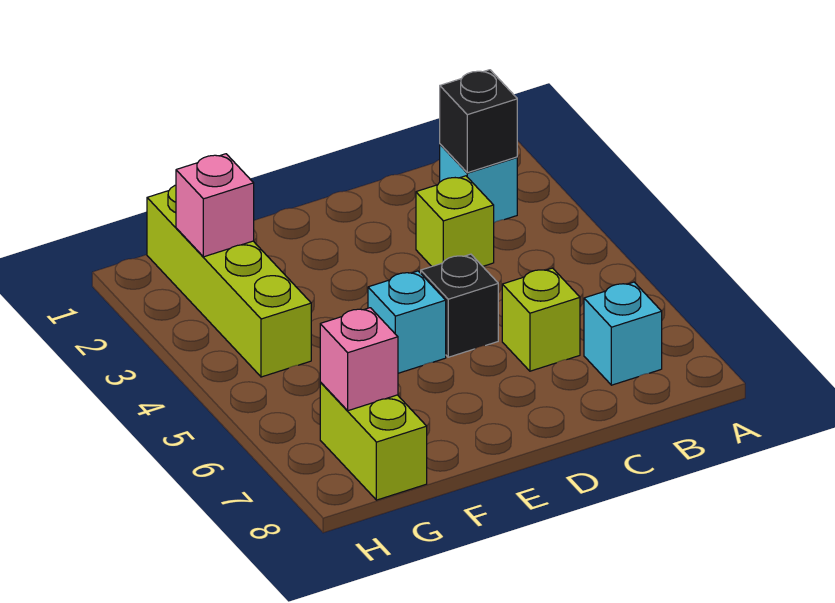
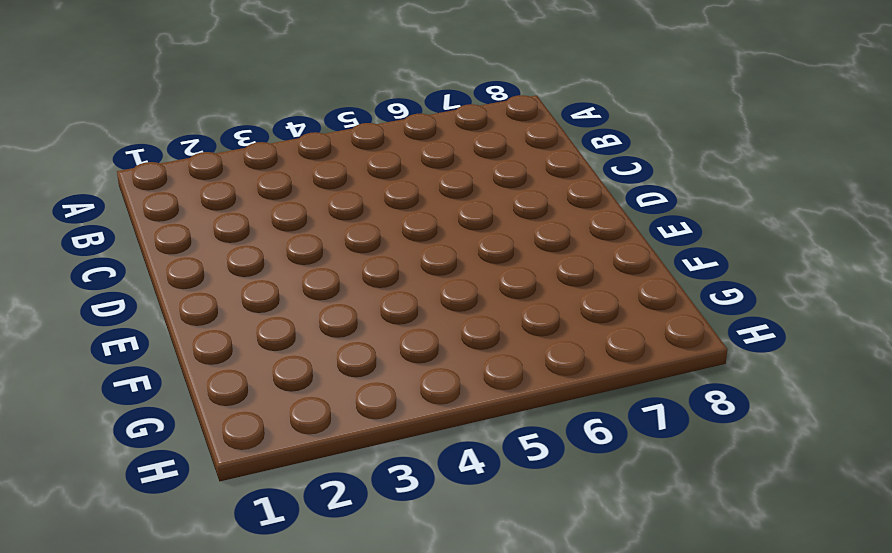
none -> cyan 1x1 brick [440,144,517,223]
none -> cyan 1x1 brick [584,282,662,385]

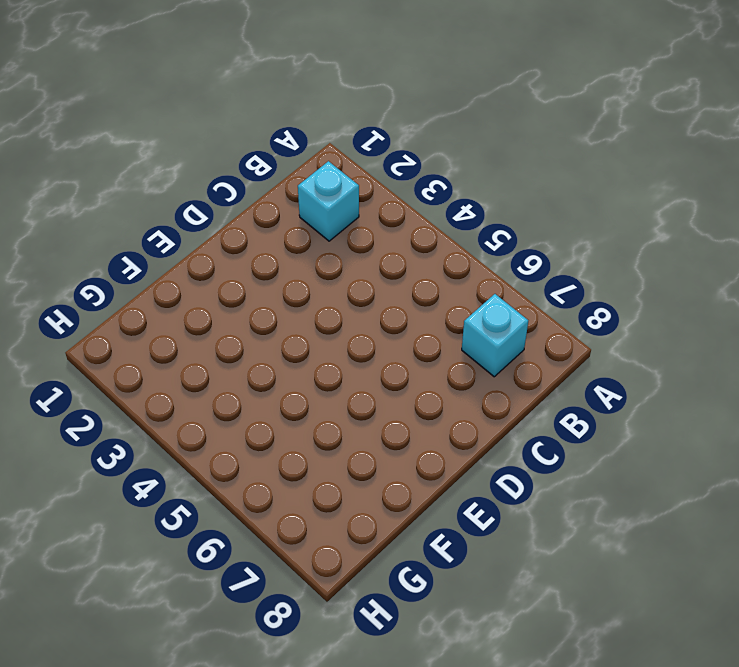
none -> lime 1x1 brick [416,176,494,266]
none -> lime 1x1 brick [502,268,580,371]

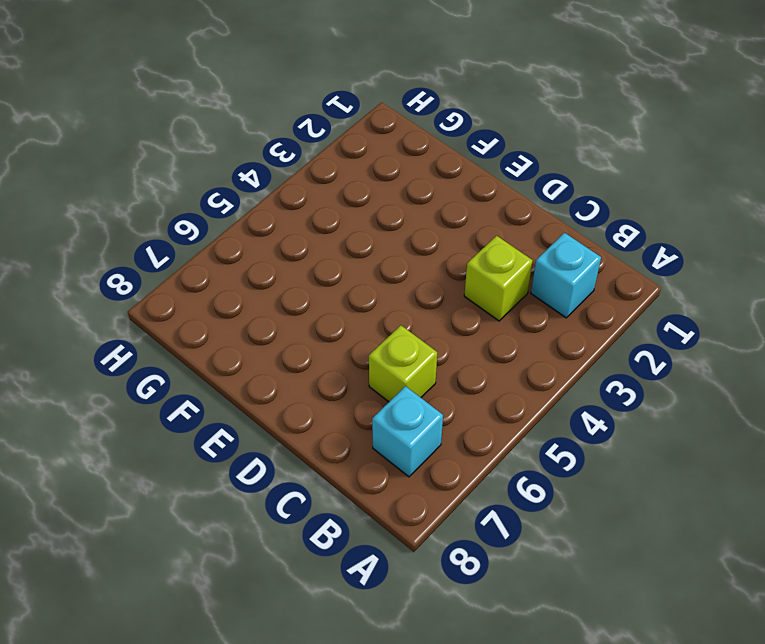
none -> black 1x1 brick [421,254,498,357]
none -> cyan 1x1 brick [368,271,446,373]

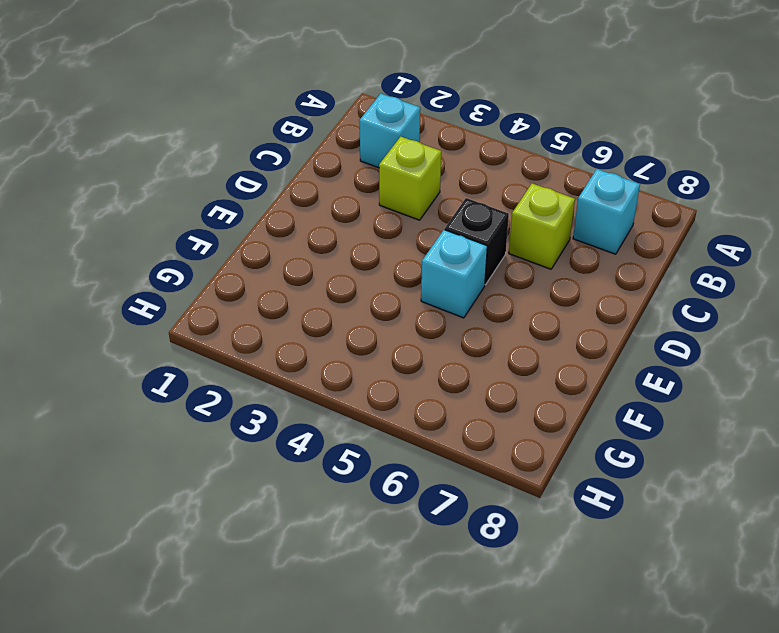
none -> lime 1x4 brick [147,185,311,377]
none -> lime 1x2 brick [320,382,427,500]

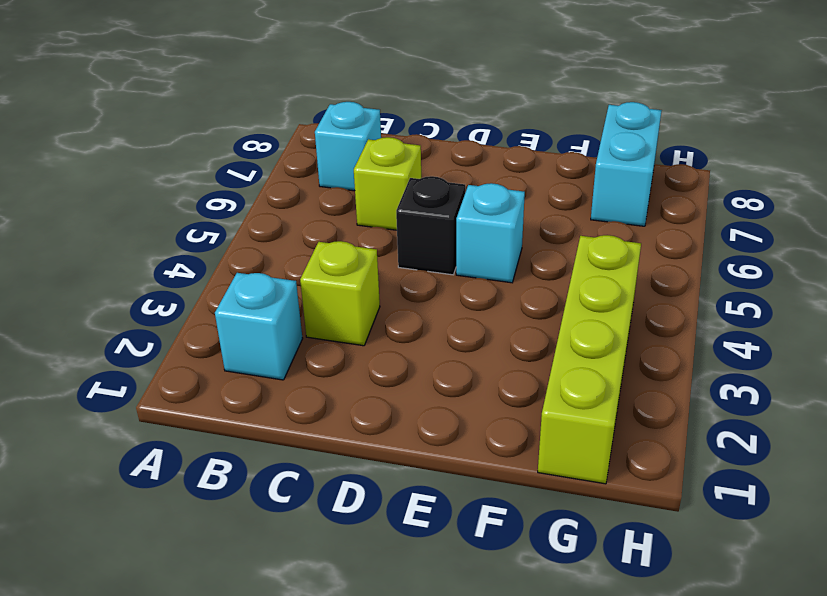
cyan 1x2 brick [591,102,662,226] -> lime 1x2 brick [320,382,427,500]
none -> black 1x1 brick [440,70,517,173]
none -> pink 1x1 brick [176,154,254,257]

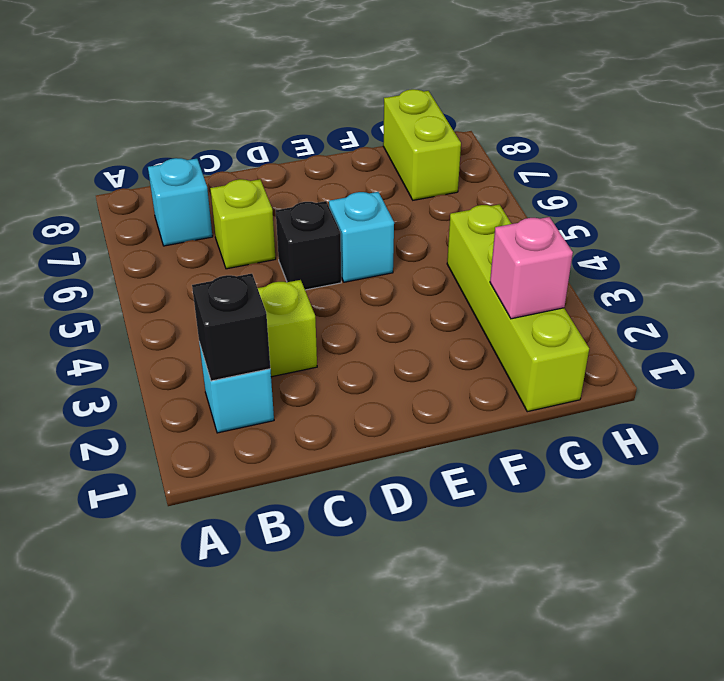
none -> pink 1x1 brick [320,308,398,411]

